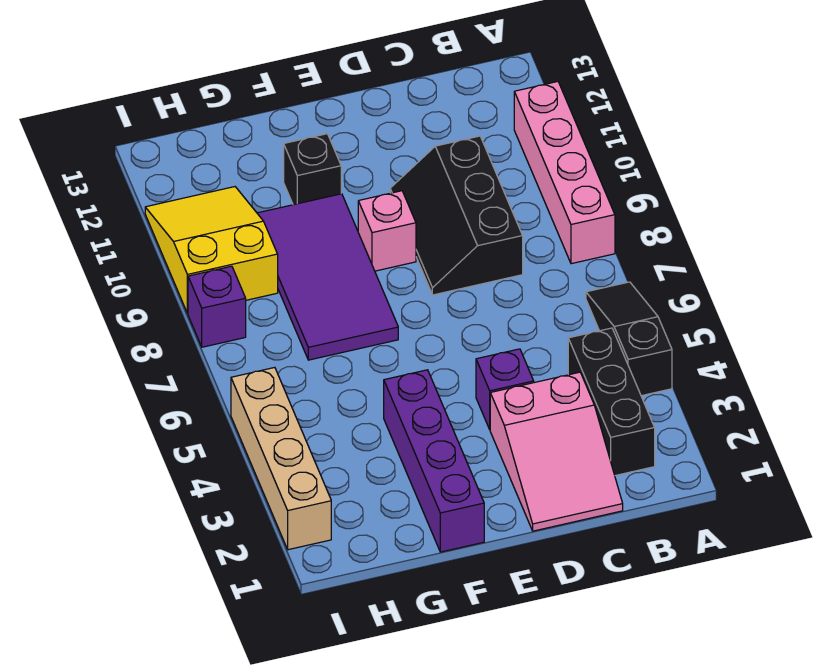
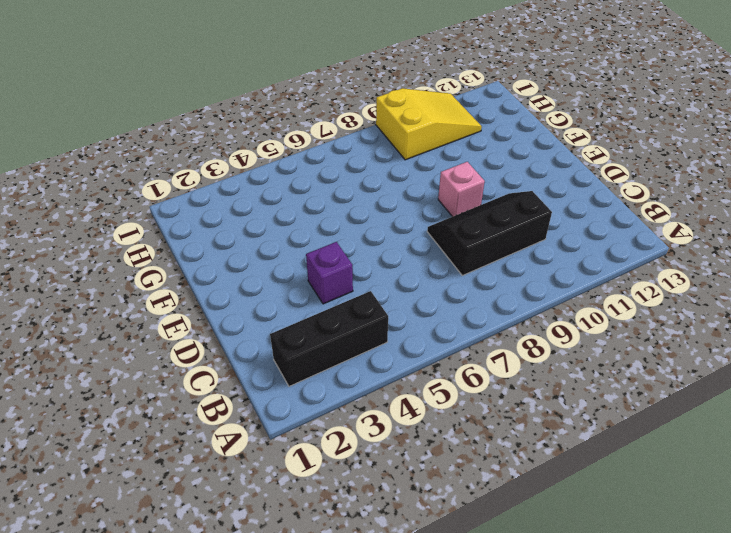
none -> black 1x3 slope [586,282,672,396]
none -> pink 1x4 brick [514,82,615,264]
none -> pink 2x3 slope [490,372,623,531]

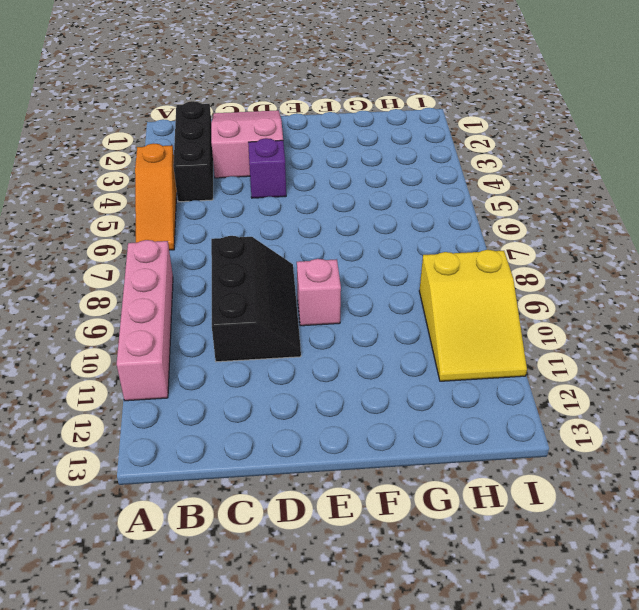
orange 1x3 slope [135,143,177,250] -> black 1x3 slope [586,282,672,396]
none -> purple 1x4 brick [384,370,484,552]
none -> purple 2x4 tile [257,194,398,360]
none -> black 1x1 brick [284,134,341,205]

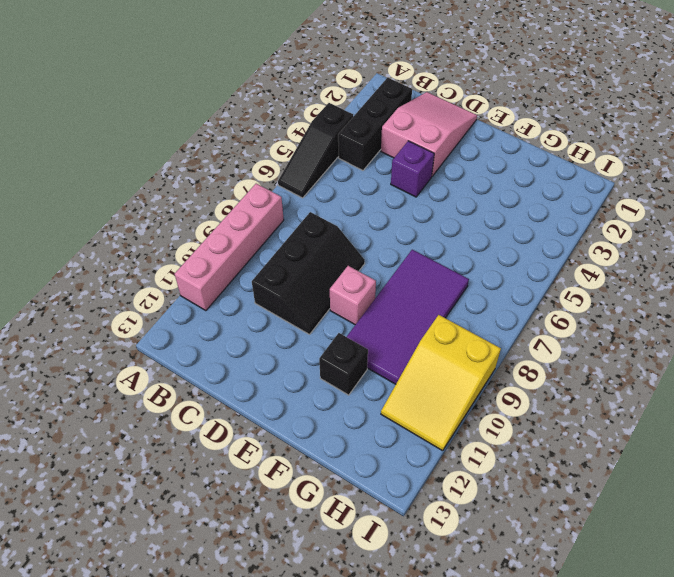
none -> purple 1x4 brick [384,370,484,552]
none -> tan 1x4 brick [231,367,331,550]
none -> purple 1x1 brick [188,266,246,347]

